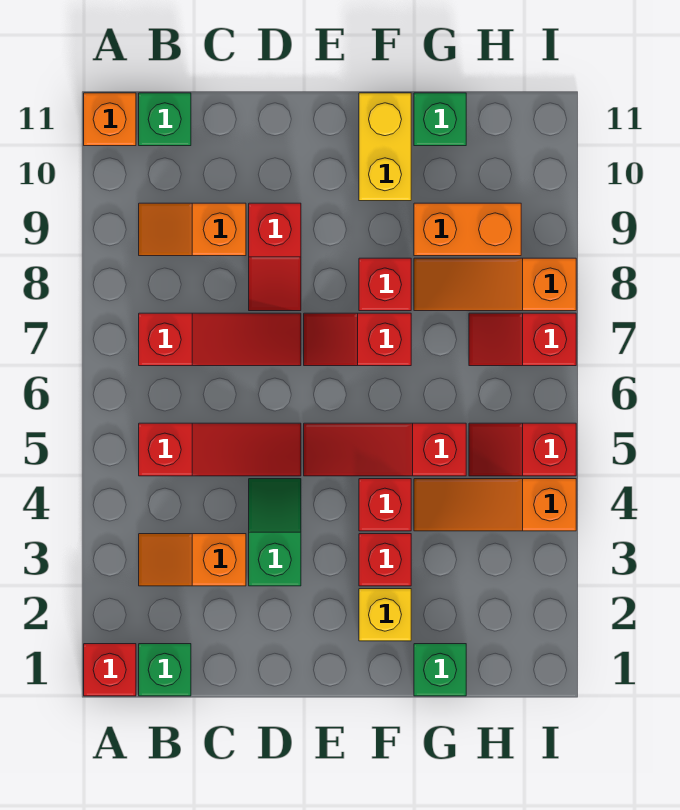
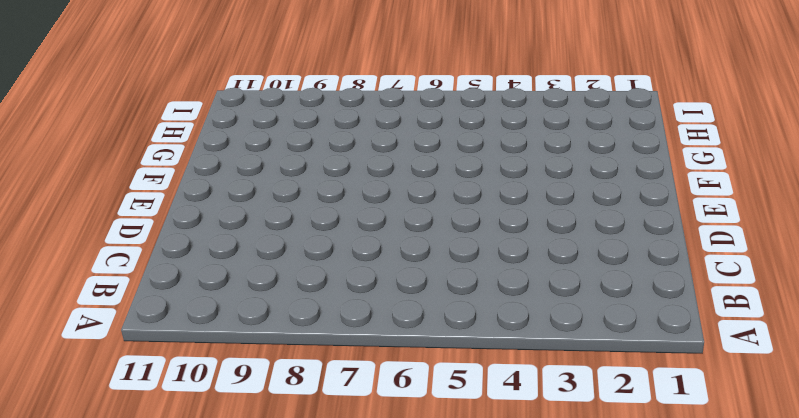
none -> red 1x1 brick [84,644,136,696]
none -> orange 1x1 brick [84,93,136,146]
none -> green 1x1 brick [139,644,191,696]

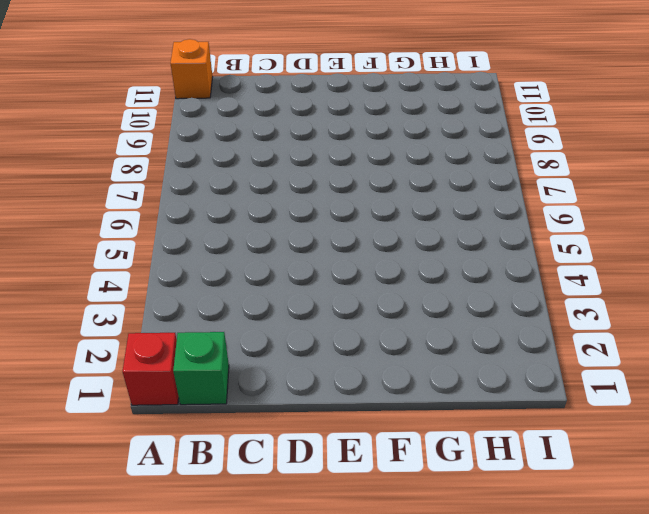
none -> orange 1x2 slope [139,534,246,586]
none -> red 1x3 slope [139,423,301,476]
none -> red 1x3 slope [139,313,301,366]

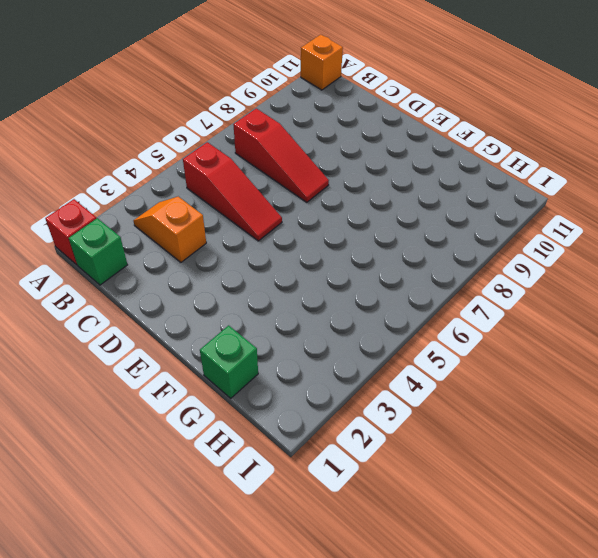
none -> orange 1x2 slope [139,203,246,256]
none -> green 1x1 brick [139,93,191,146]
none -> green 1x2 slope [249,479,301,586]

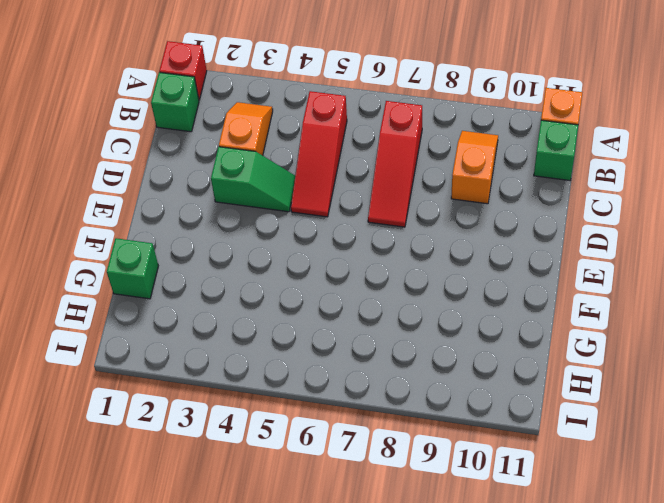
none -> red 1x2 slope [249,203,301,311]
none -> red 1x3 slope [304,423,466,476]
none -> red 1x2 slope [304,313,411,366]

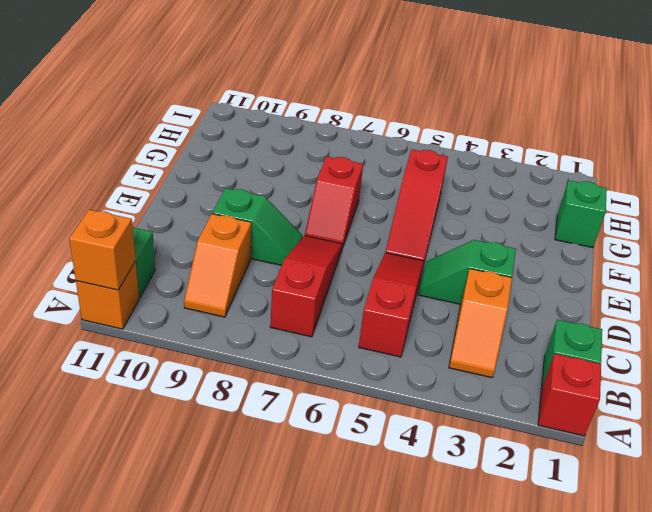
orange 1x1 brick [69,210,136,290] -> none
green 1x2 slope [212,188,302,265] -> red 1x2 slope [249,203,301,311]
none -> yellow 1x1 brick [359,589,411,641]
none -> red 1x1 brick [359,534,411,586]
none -> red 1x1 brick [359,479,411,531]

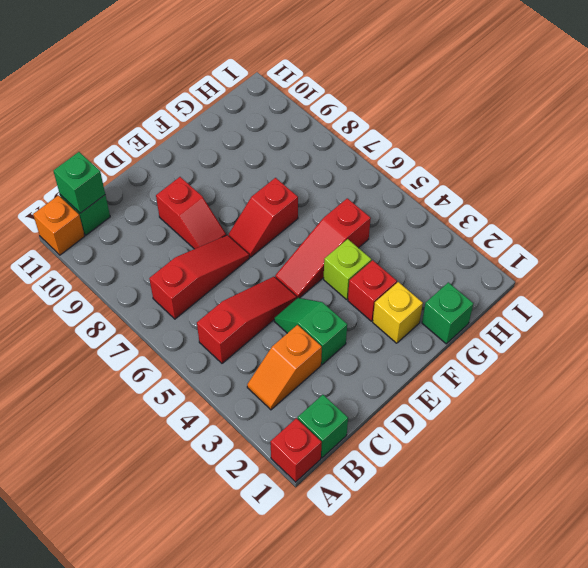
green 1x1 brick [53,152,105,213] -> green 1x1 brick moved to [414,93,466,146]
lime 1x1 brick [324,239,371,300] -> red 1x1 brick [359,479,411,531]
none -> orange 1x2 slope [139,203,246,256]
none -> red 1x1 brick [359,258,411,311]
none -> yellow 1x2 brick [359,93,411,201]

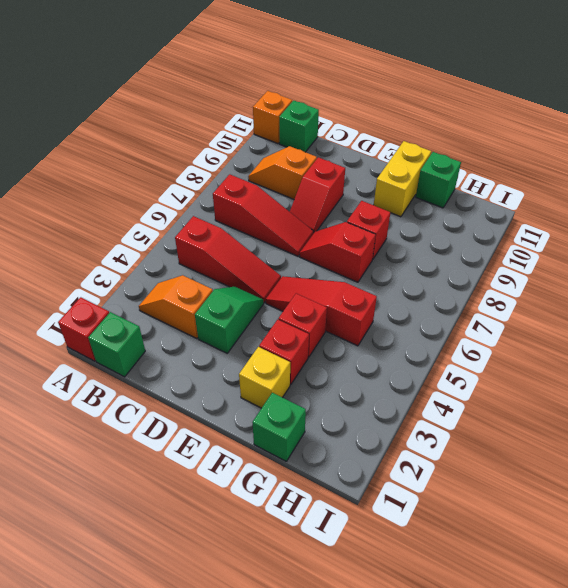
none -> orange 1x3 slope [414,479,576,531]
none -> orange 1x3 slope [414,258,576,311]
none -> orange 1x2 brick [414,203,521,256]

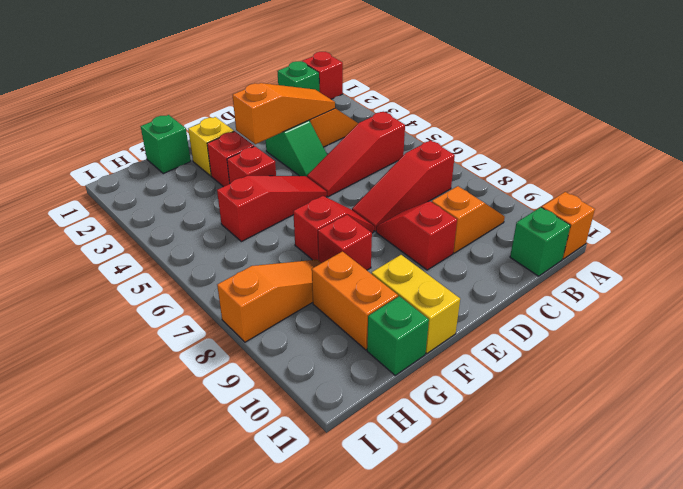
orange 1x3 slope [233,83,335,144] -> orange 1x3 slope moved to [414,479,576,531]
orange 1x2 brick [312,251,398,350] -> orange 1x2 brick turned to [414,203,521,256]
none -> red 1x2 slope [469,423,576,476]
none -> red 1x2 slope [469,313,576,366]

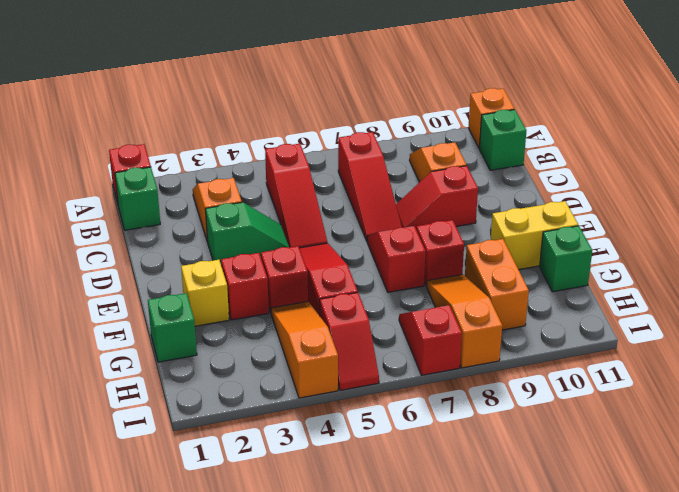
red 1x2 slope [320,292,379,390] -> red 1x2 slope turned to [469,423,576,476]

